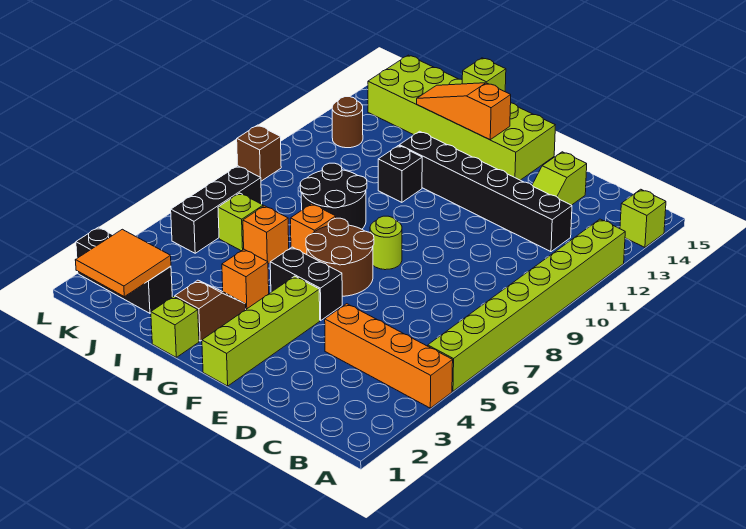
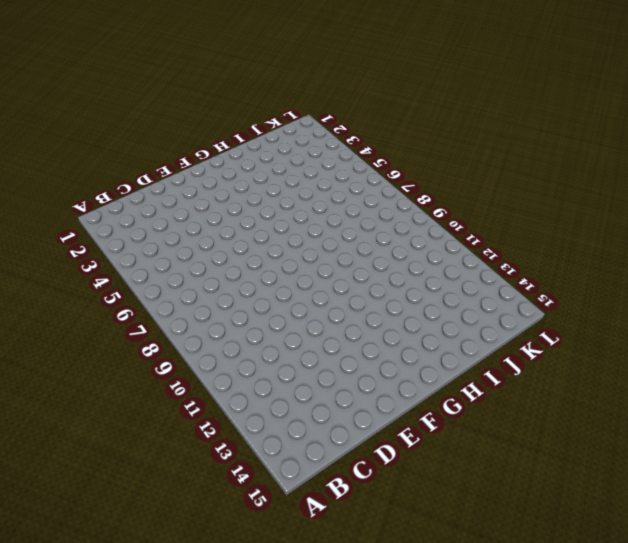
none -> orange 1x4 brick [325,304,453,408]
none -> lime 1x8 brick [428,219,625,391]
none -> lime 1x1 brick [620,189,666,247]

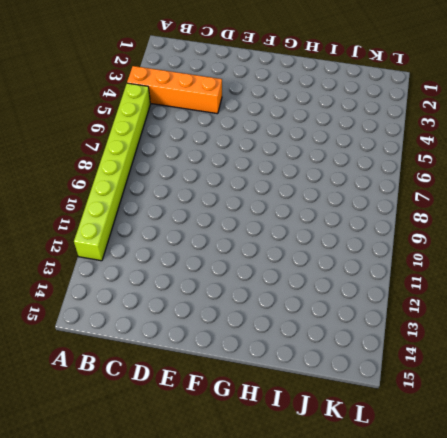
none -> lime 1x1 brick [620,189,666,247]
none -> black 1x6 brick [400,131,572,252]
none -> lime 1x2 slope [532,152,587,205]

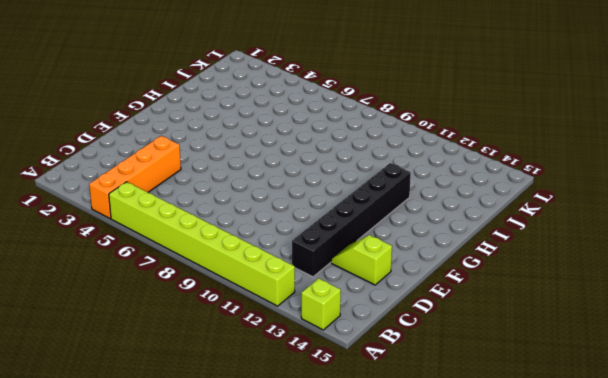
none -> lime 1x4 brick [202,276,320,386]
none -> black 1x2 brick [270,247,342,320]
none -> brown 2x2 round brick [306,218,374,296]

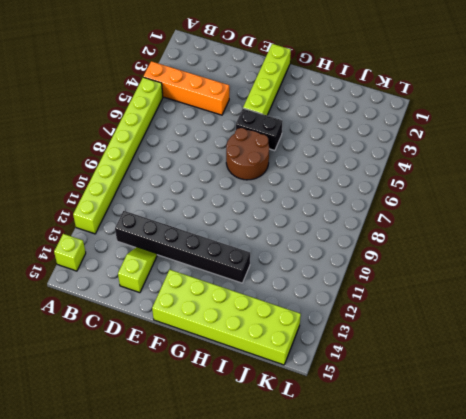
none -> lime 1x1 round brick [370,216,402,270]
none -> lime 1x1 brick [151,296,199,357]
none -> brown 1x2 slope [175,280,246,341]

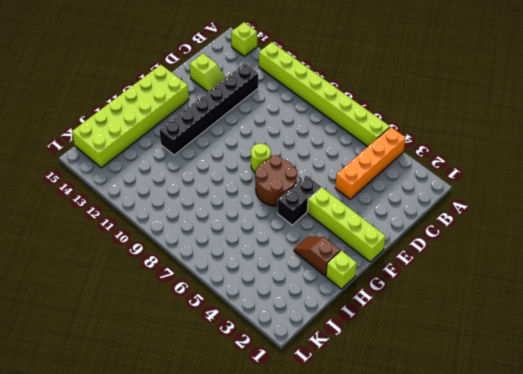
none -> orange 1x1 brick [222,249,269,309]
none -> orange 1x1 brick [290,204,336,255]
none -> black 2x2 round brick [300,163,367,229]

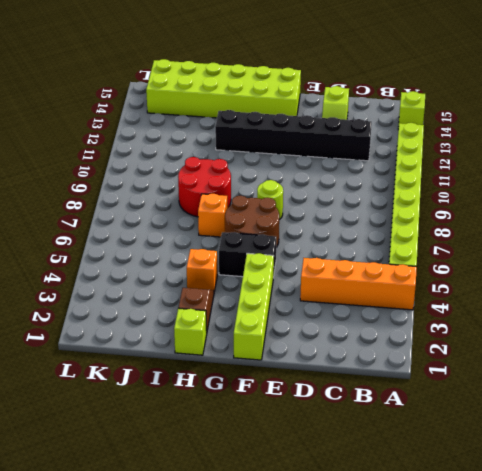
red 2x2 round brick [178,157,231,217] -> black 2x2 round brick [300,163,367,229]
none -> black 1x1 brick [378,146,422,202]
none -> orange 1x1 brick [243,206,289,264]
none -> black 1x3 brick [76,227,172,313]

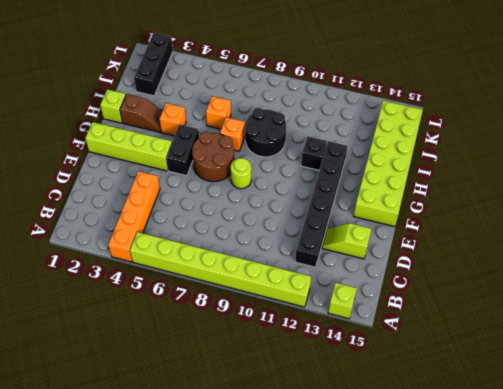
none -> lime 1x1 brick [218,193,263,251]
none -> black 1x3 brick [171,166,262,253]
none -> brown 1x1 round brick [332,97,363,148]

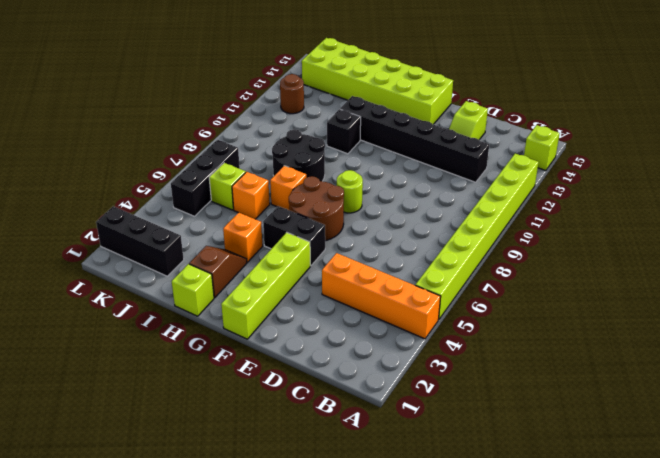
none -> brown 1x1 brick [237,125,281,181]
none -> orange 1x3 slope [417,83,511,140]
none -> lime 1x1 brick [462,58,506,92]

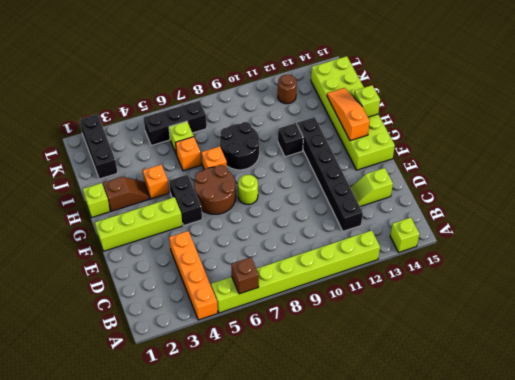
brown 1x1 brick [231,257,259,294] -> brown 1x1 brick moved to [237,125,281,181]
none -> orange 2x2 tile [75,229,171,297]

